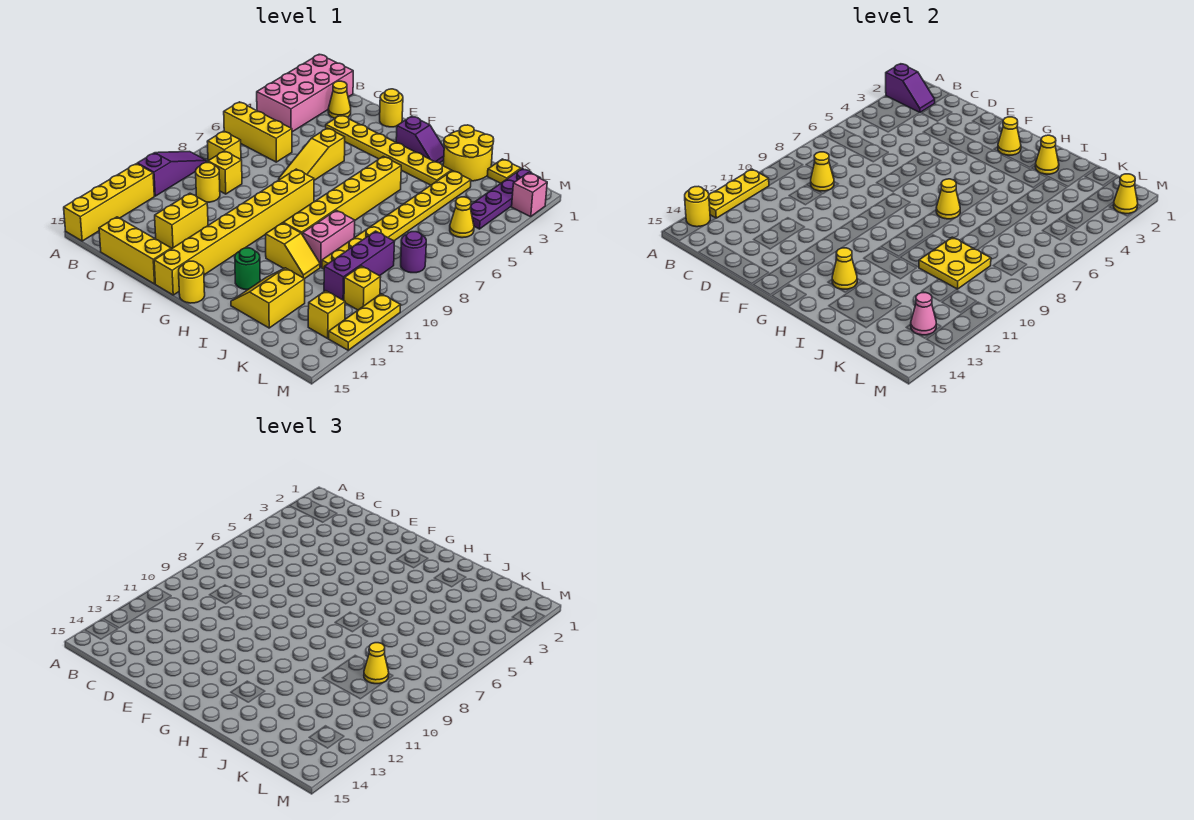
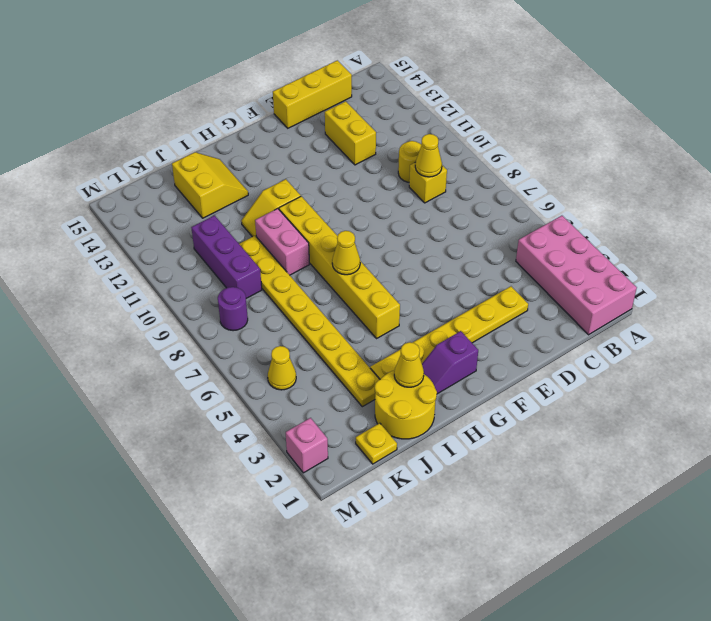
none -> yellow 1x3 brick [224,102,292,162]
none -> purple 1x3 slope [137,152,206,196]
none -> yellow 1x4 brick [64,164,154,241]
none -> yellow 1x1 brick [207,131,241,161]

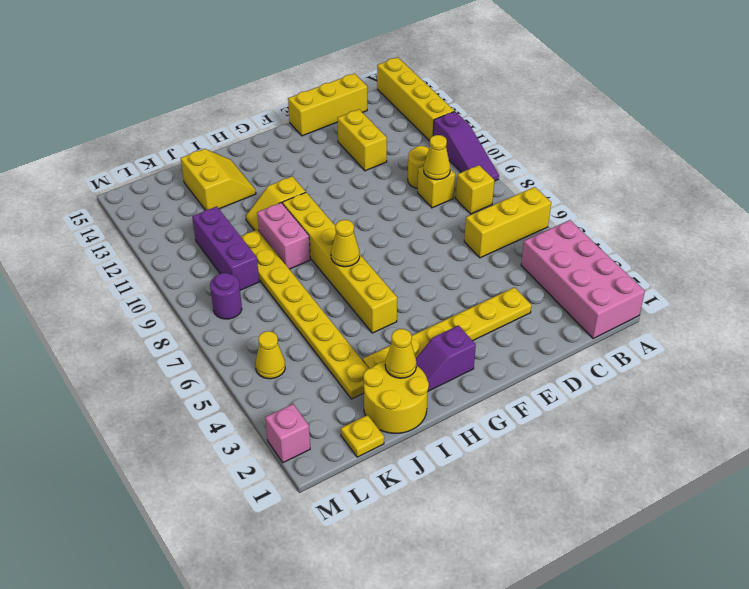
none -> yellow 1x1 cone [328,81,351,118]
none -> yellow 1x1 round brick [380,89,403,127]
none -> yellow 1x3 slope [279,128,345,180]
none -> yellow 1x8 brick [154,169,314,295]

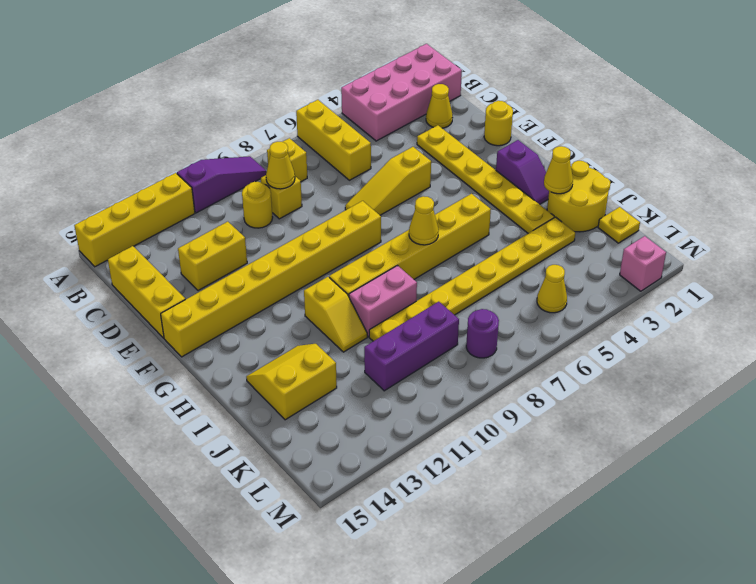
none -> yellow 1x1 round brick [179,261,205,303]
none -> green 1x1 round brick [235,248,260,290]
none -> purple 1x4 plate [471,169,541,229]
none -> yellow 1x1 brick [344,266,381,310]

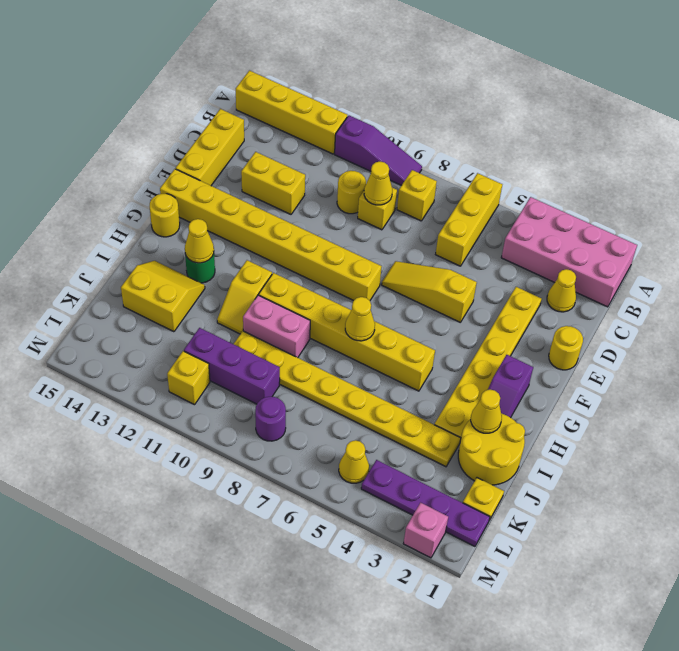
none -> yellow 1x1 brick [308,291,345,338]
none -> yellow 1x3 plate [329,294,401,350]
none -> purple 1x2 slope [886,64,935,113]
none -> yellow 1x3 plate [709,169,769,218]

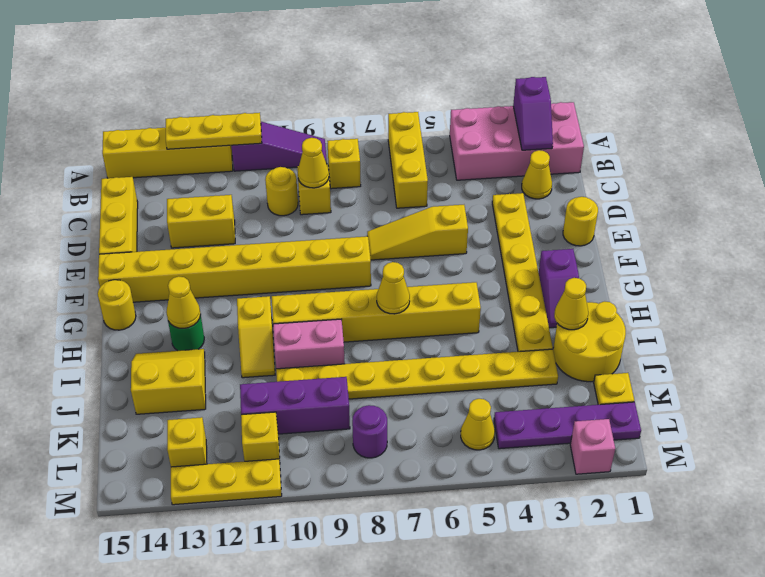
none -> yellow 1x1 round brick [685,186,710,227]
none -> yellow 1x1 cone [998,117,1021,155]
none -> yellow 2x2 plate [919,237,991,289]
none -> pink 1x1 cone [911,293,936,335]

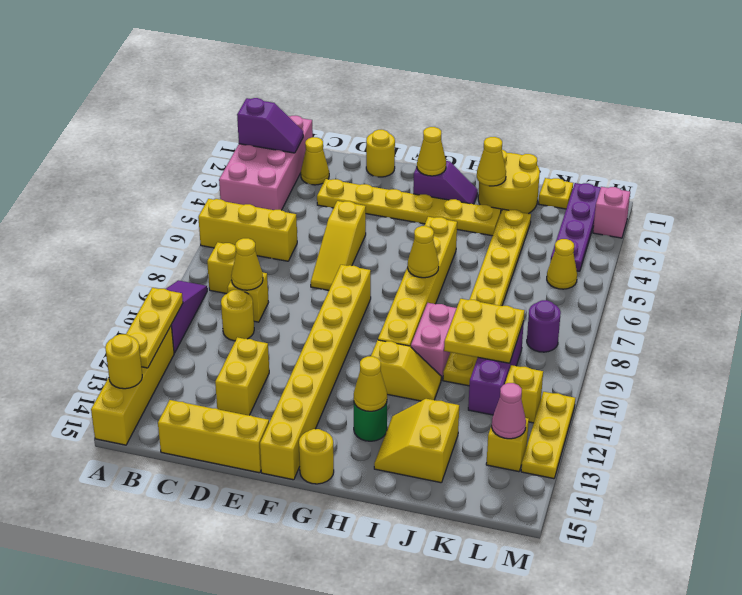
none -> yellow 1x1 cone [1113,174,1138,214]
none -> yellow 1x1 cone [364,643,389,684]

